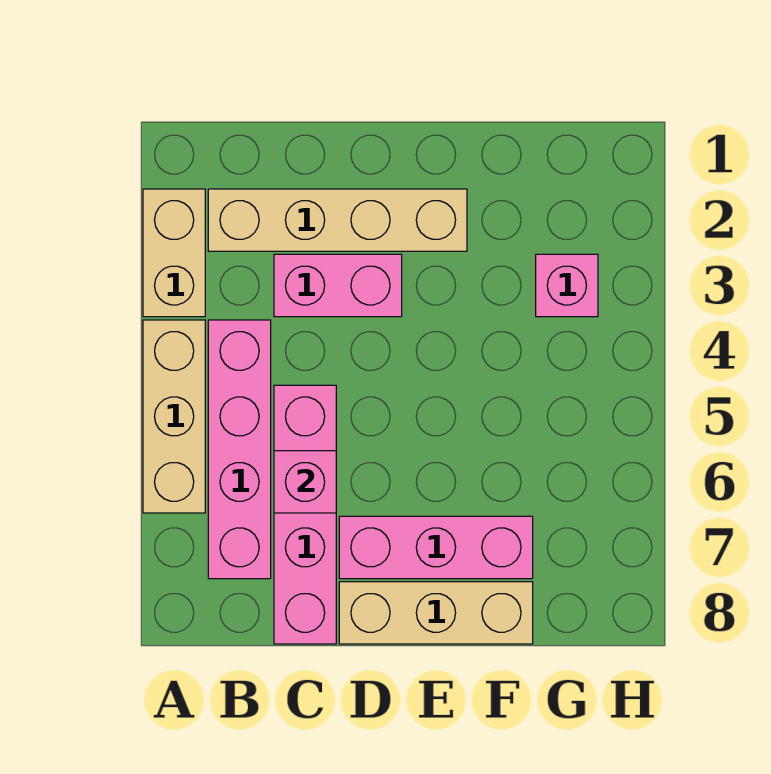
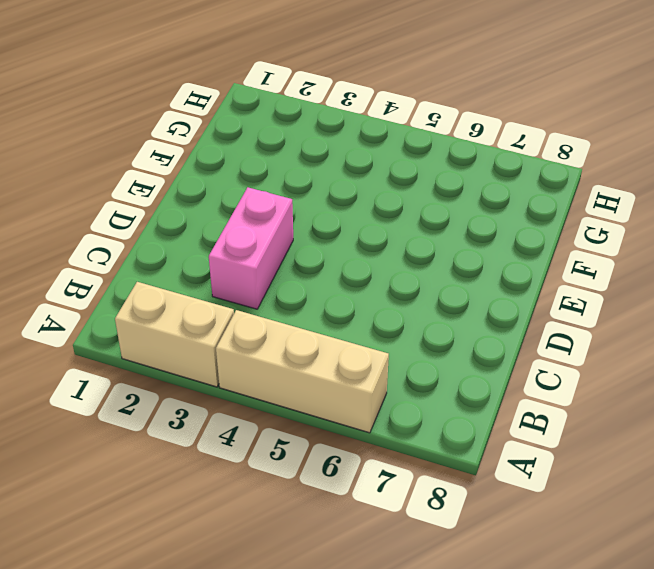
none -> tan 1x4 brick [208,189,467,251]
none -> pink 1x4 brick [208,320,271,579]

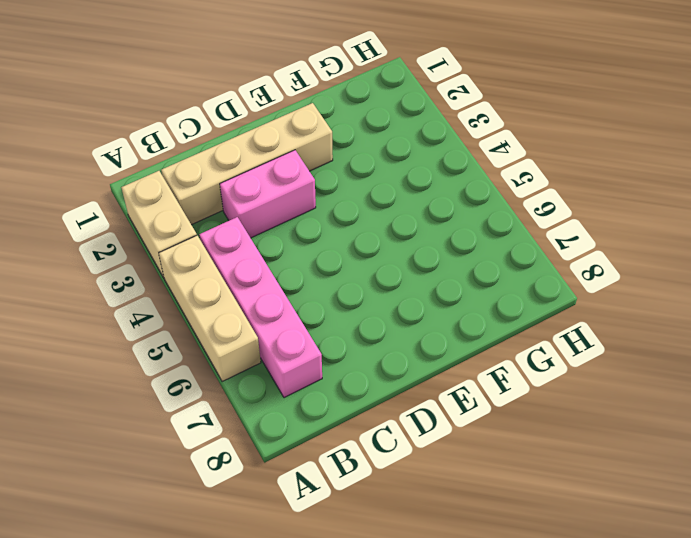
none -> pink 1x4 brick [274,385,336,644]
none -> pink 1x3 brick [339,516,533,579]

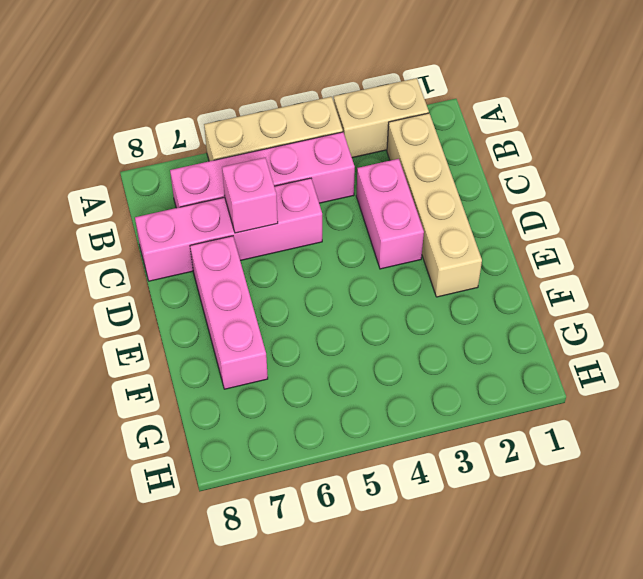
none -> tan 1x3 brick [339,582,533,644]
none -> pink 1x1 brick [536,254,598,317]

